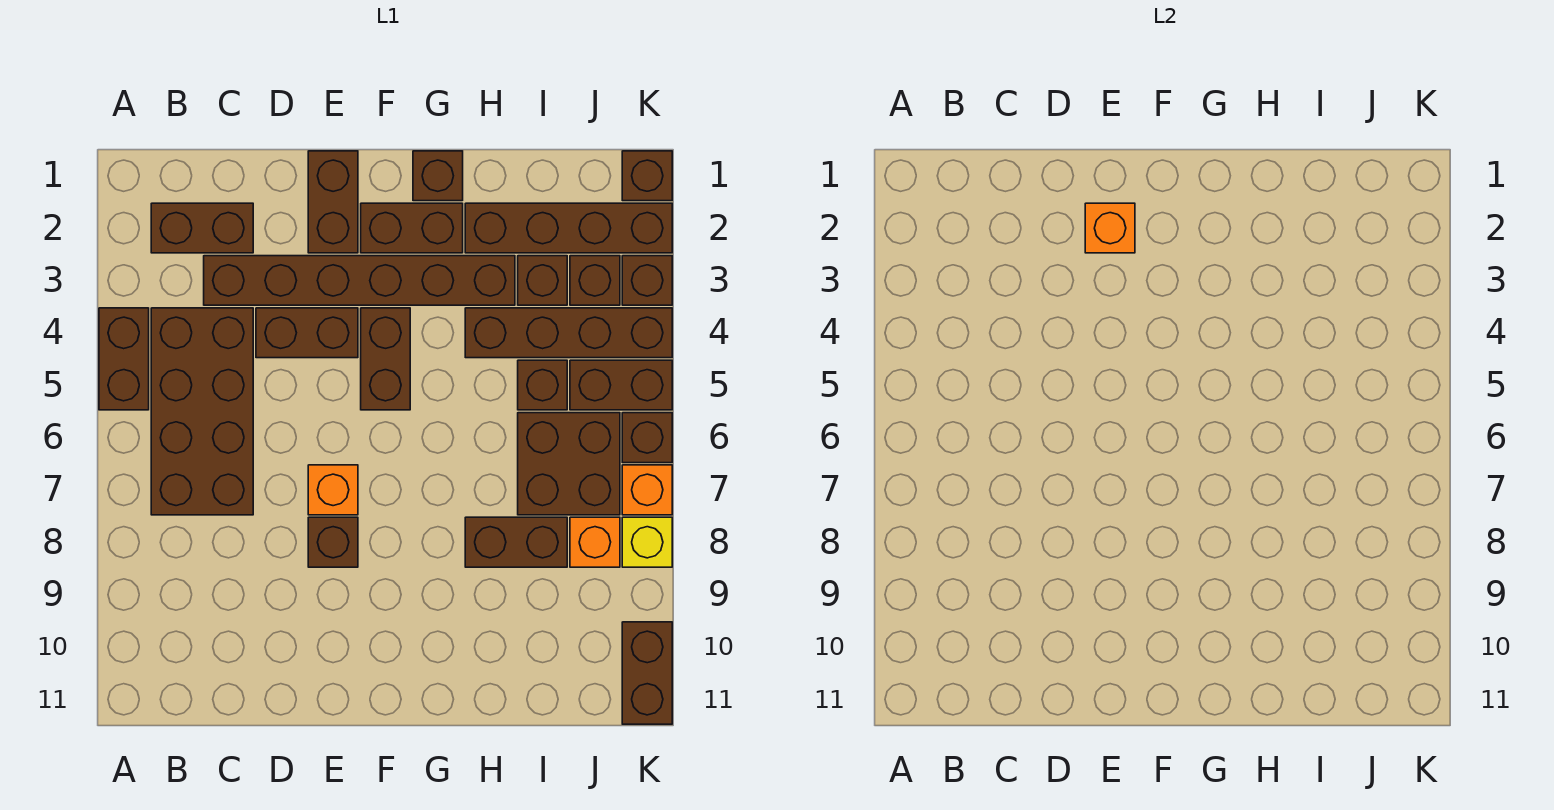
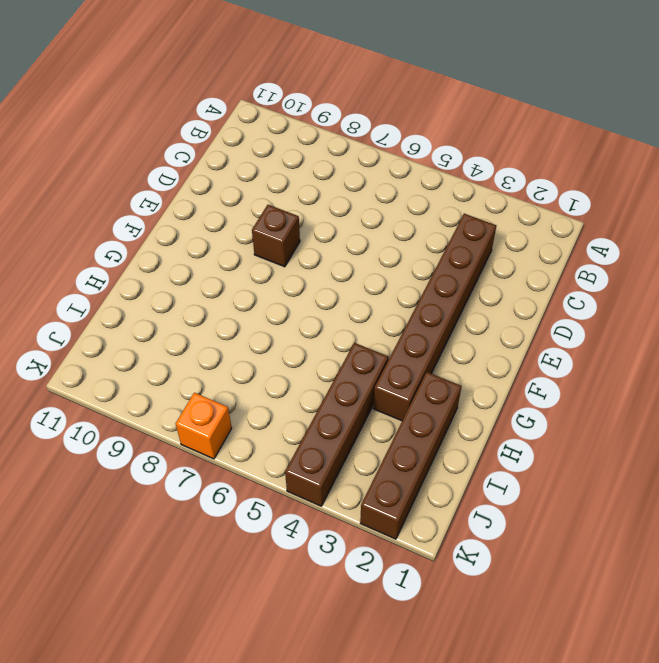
none -> brown 1x2 brick [99,308,149,410]
none -> brown 1x2 brick [151,203,253,253]
none -> brown 2x4 brick [151,308,253,515]

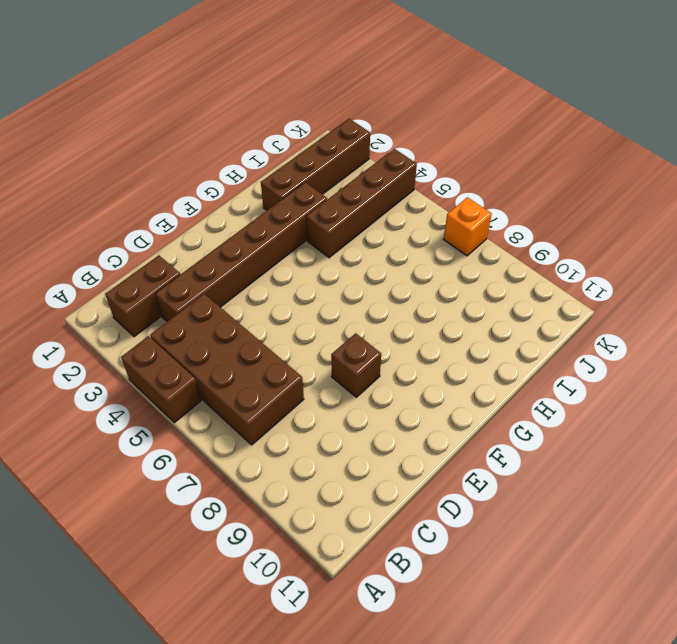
none -> brown 1x2 brick [256,308,358,358]
none -> brown 1x2 brick [308,151,358,253]
none -> orange 1x1 brick [308,465,358,515]

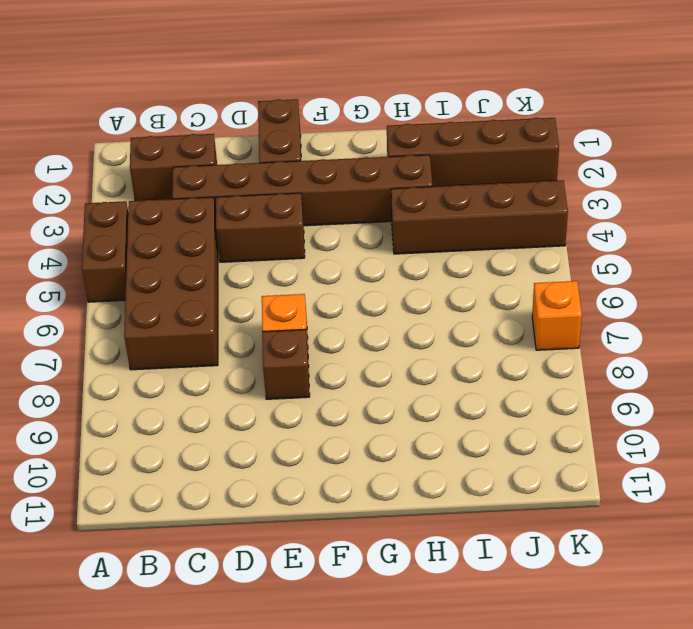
none -> brown 1x2 brick [361,203,463,253]
none -> brown 1x2 brick [361,308,410,410]
none -> brown 1x1 brick [413,151,463,201]

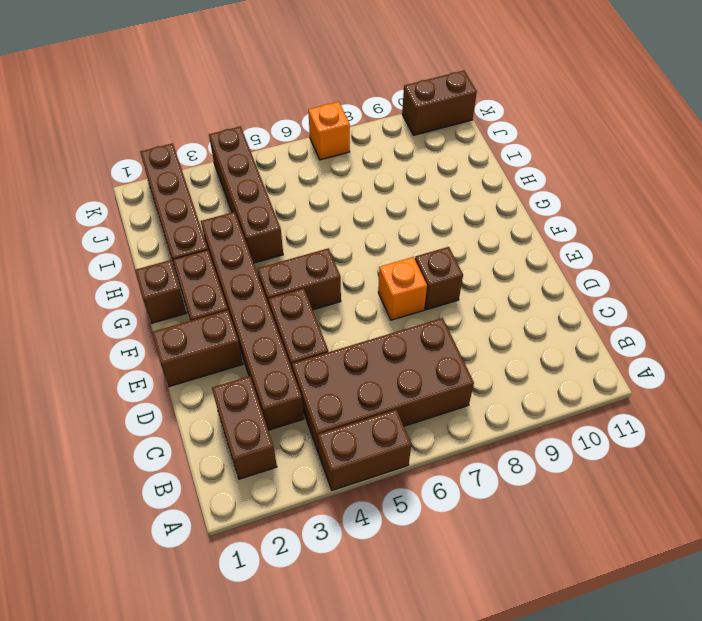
none -> brown 1x2 brick [465,517,567,567]
none -> brown 1x1 brick [518,256,567,305]
none -> brown 1x1 brick [518,360,567,410]

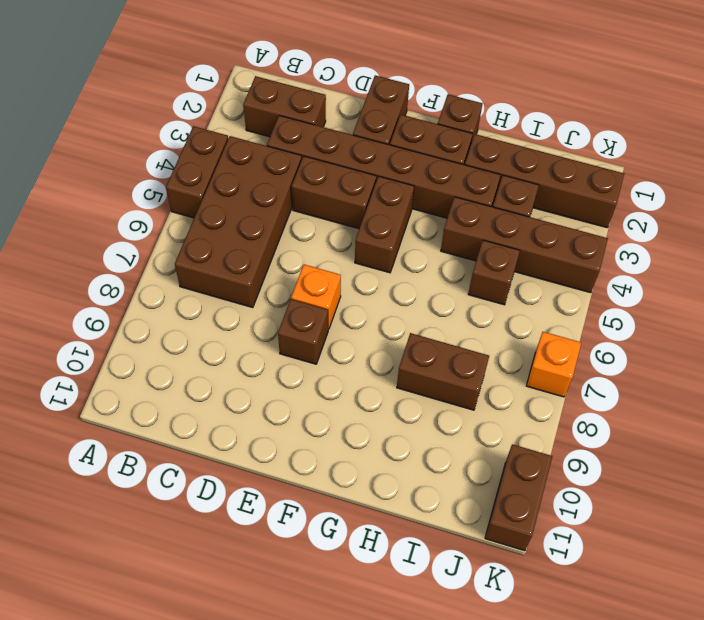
none -> brown 2x2 brick [518,413,620,515]
none -> brown 1x1 brick [570,256,620,305]
none -> brown 1x2 brick [570,360,672,410]

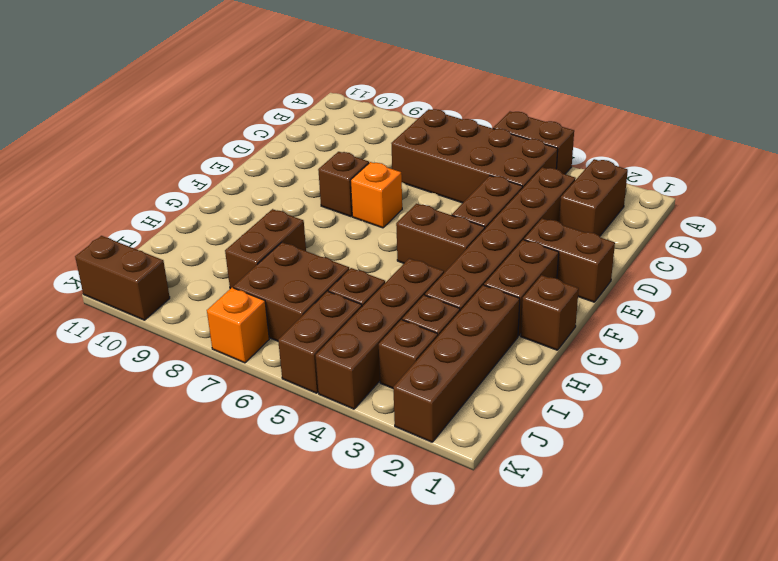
none -> orange 1x1 brick [570,517,620,567]
none -> brown 1x1 brick [622,151,672,201]
none -> brown 1x1 brick [622,256,672,305]

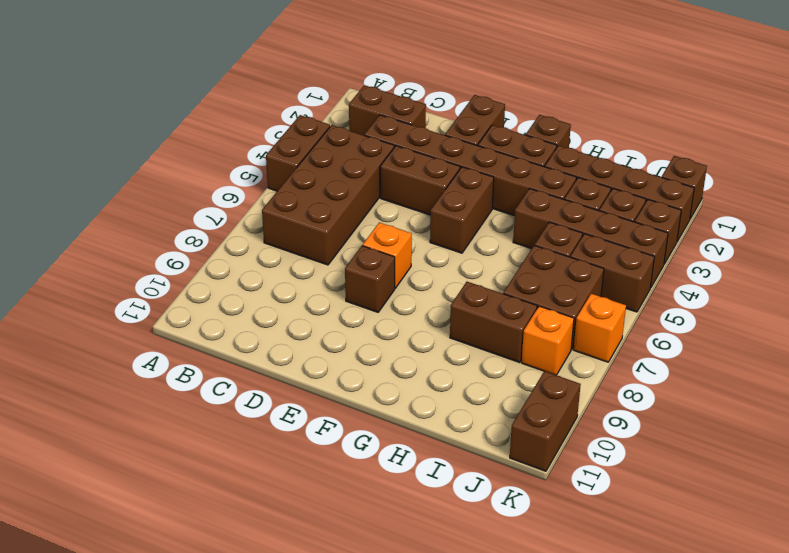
none -> brown 1x1 brick [622,413,672,463]
none -> yellow 1x1 brick [622,517,672,567]
none -> orange 1x1 brick [1085,203,1135,253]

